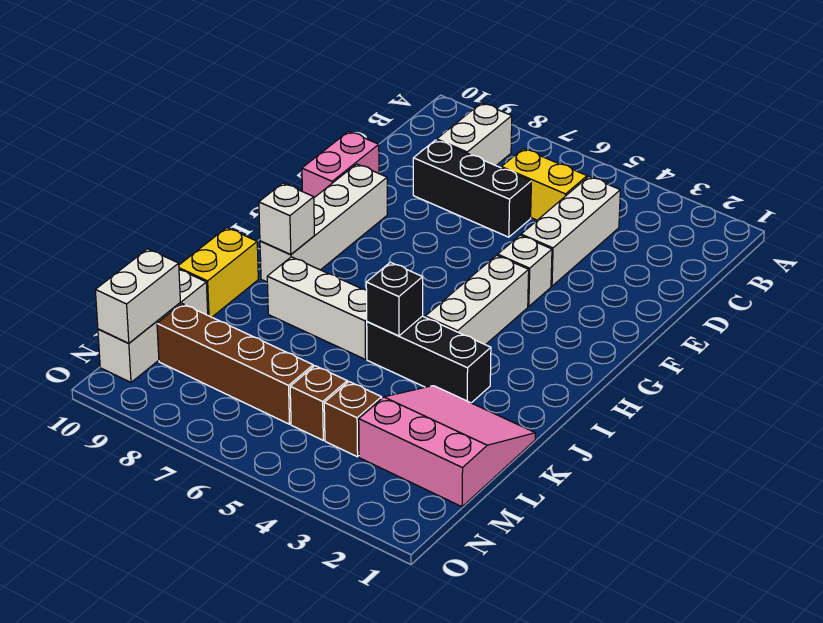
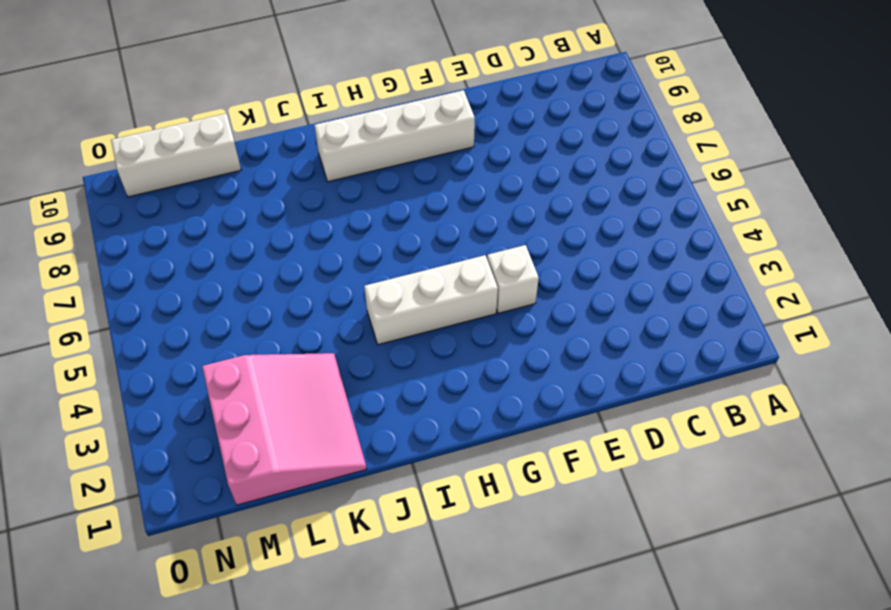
none -> white 1x2 brick [437,103,512,165]
none -> white 1x3 brick [521,177,620,286]
none -> yellow 1x2 brick [501,149,587,220]

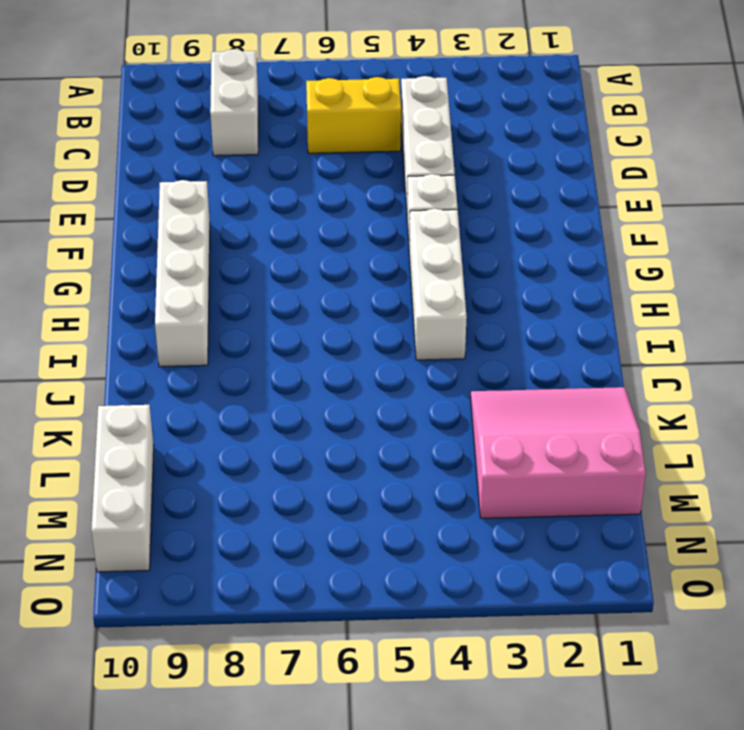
none -> black 1x3 brick [413,140,531,237]
none -> pink 1x2 brick [302,131,379,198]
none -> black 1x3 brick [367,316,491,403]

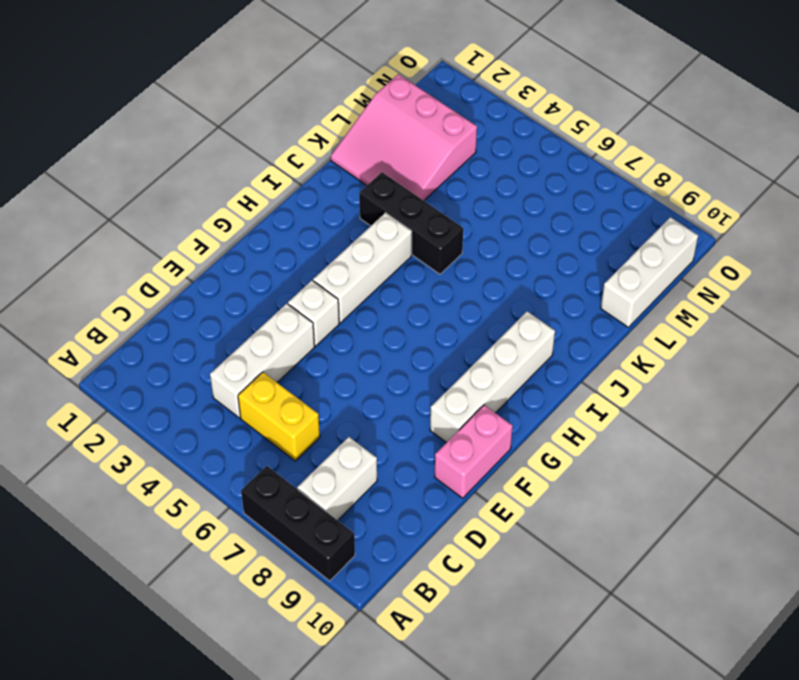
black 1x3 brick [241,466,355,581] -> black 1x3 brick moved to [413,140,531,237]
none -> white 1x3 brick [267,257,367,359]
none -> yellow 1x2 brick [179,228,258,317]
none -> brown 1x1 brick [324,382,382,457]

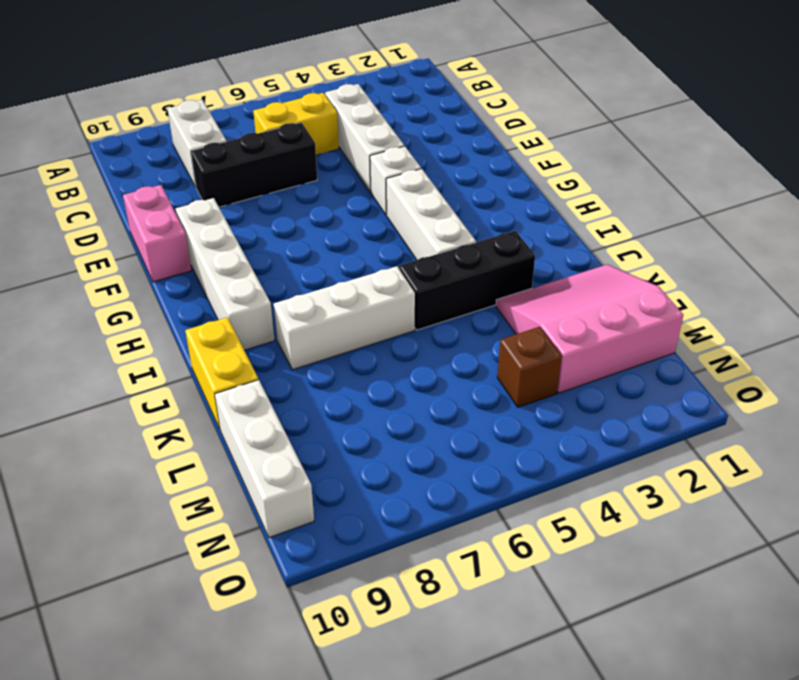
none -> brown 1x1 brick [290,366,347,440]
none -> brown 1x4 brick [157,304,313,424]
none -> white 1x1 brick [259,183,315,255]

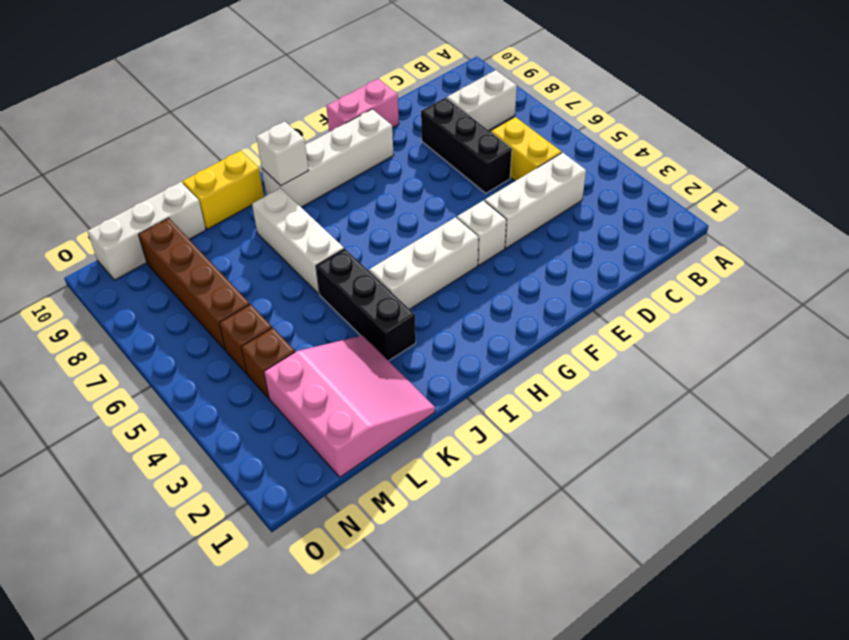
none -> black 1x1 brick [366,262,423,336]
none -> white 1x2 brick [95,249,180,343]

